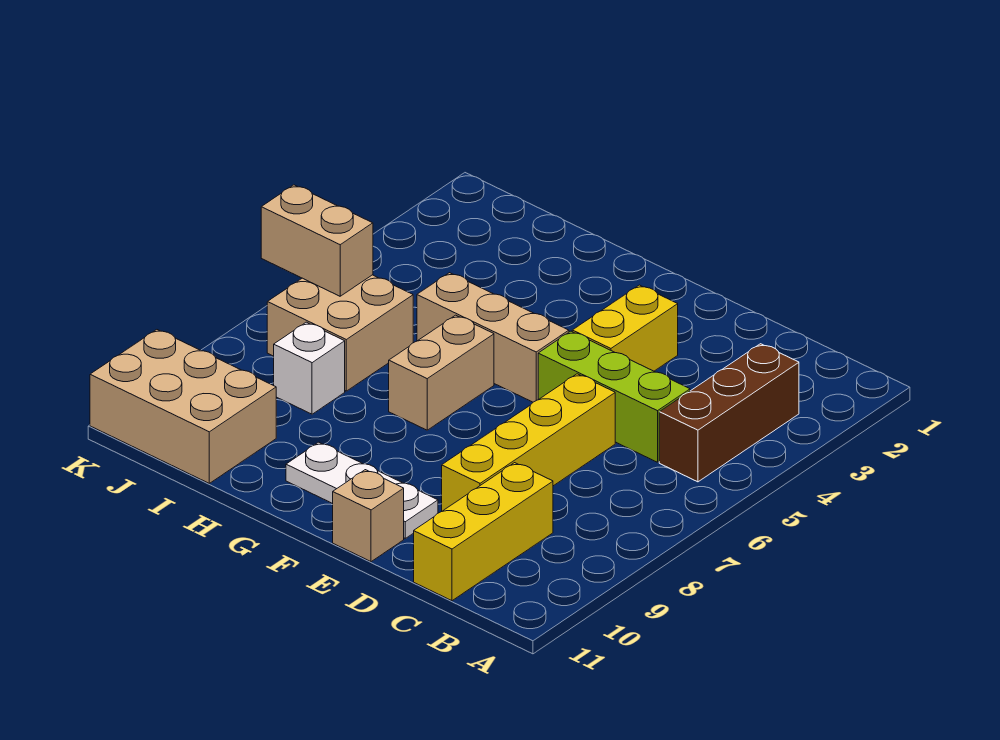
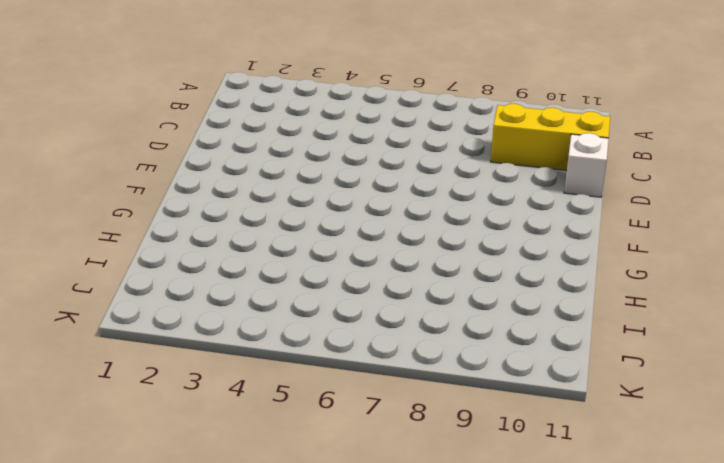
white 1x1 brick [564,133,609,197] -> white 1x1 brick moved to [274,322,345,414]
none -> brown 1x3 brick [659,344,799,482]
none -> lime 1x3 brick [538,331,690,462]
none -> yellow 1x4 brick [442,374,615,511]

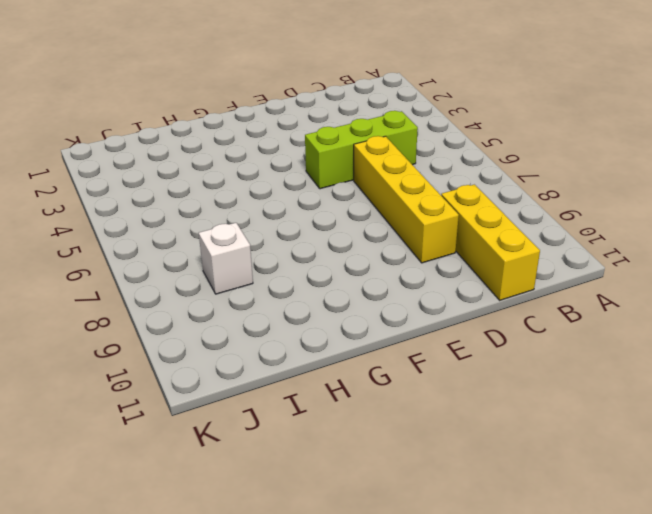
none -> brown 1x3 brick [659,344,799,482]
none -> yellow 1x2 brick [572,285,678,371]
none -> white 1x3 plate [286,442,438,538]

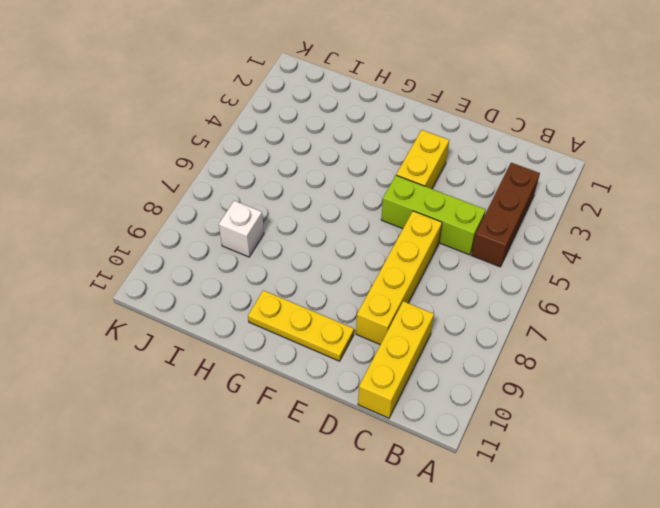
yellow 1x3 plate [248,290,354,361] -> white 1x3 plate [286,442,438,538]
none -> tan 1x1 brick [333,470,404,562]
none -> tan 1x3 brick [417,273,569,402]
none -> tan 1x2 brick [389,315,494,430]

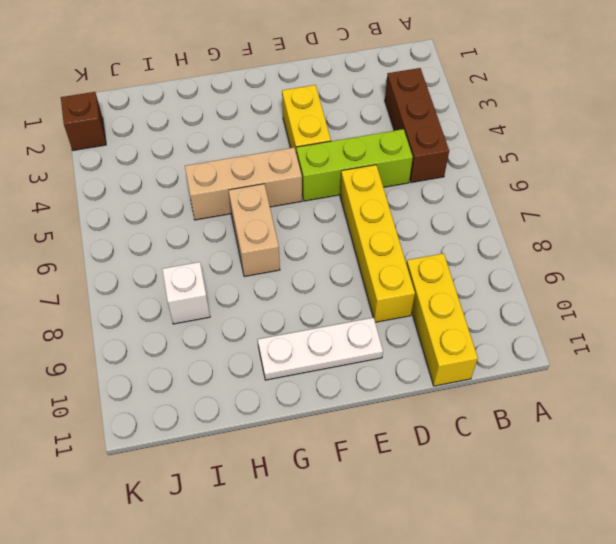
brown 1x1 brick [61,92,106,151] -> none
none -> tan 1x1 brick [333,470,404,562]
none -> tan 2x2 brick [267,275,413,391]
none -> tan 2x3 brick [90,330,276,483]

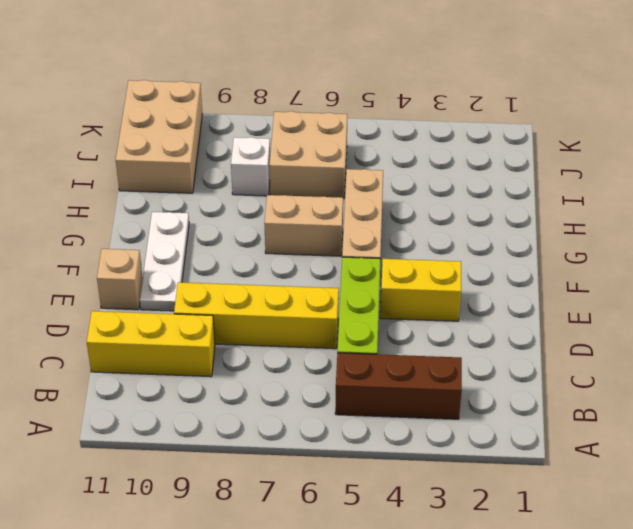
none -> tan 1x2 brick [261,185,373,296]

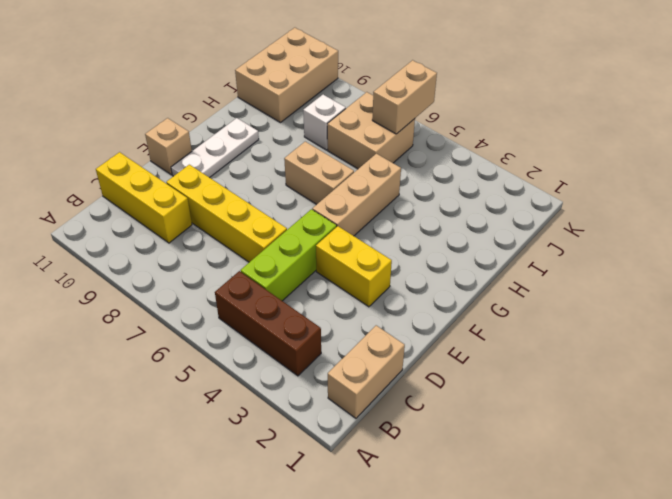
tan 1x2 brick [328,325,405,418] -> none

